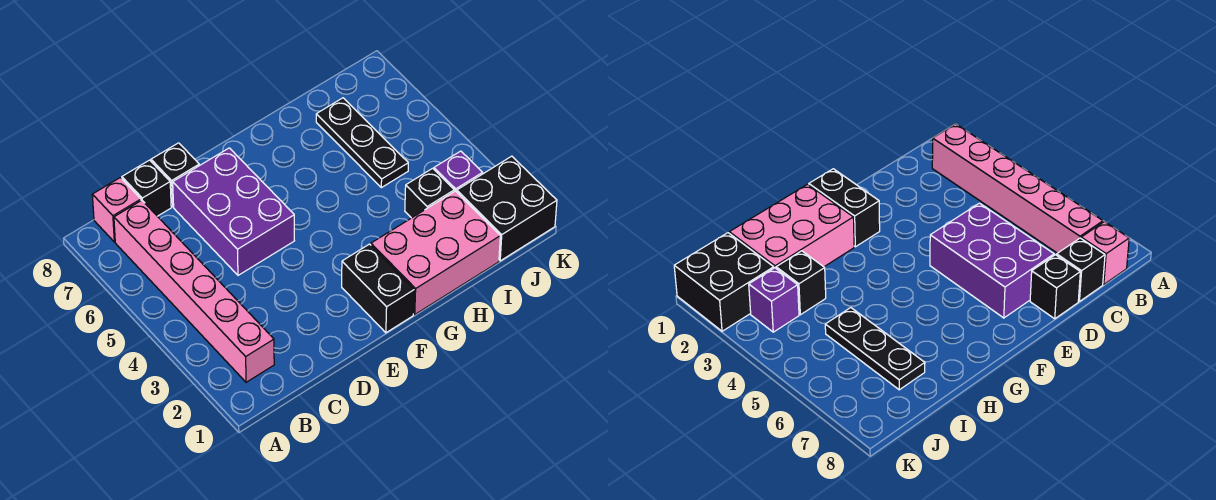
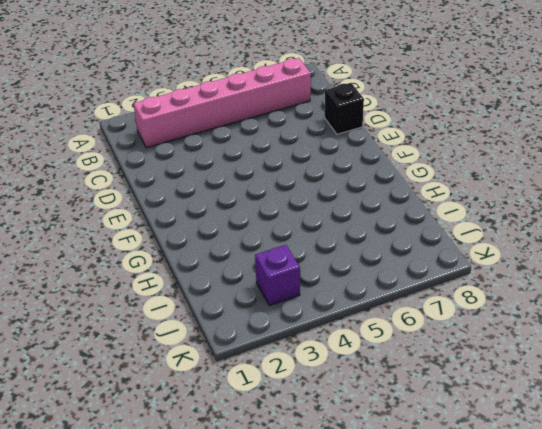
none -> pink 1x1 brick [92,178,141,242]
none -> black 1x1 brick [122,160,171,216]

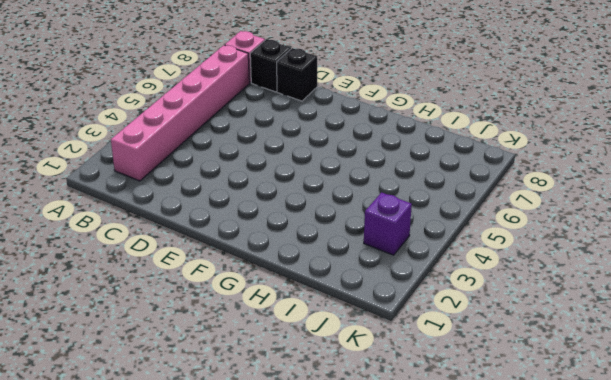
none -> purple 2x3 brick [173,148,295,275]
none -> black 1x2 brick [342,244,414,333]

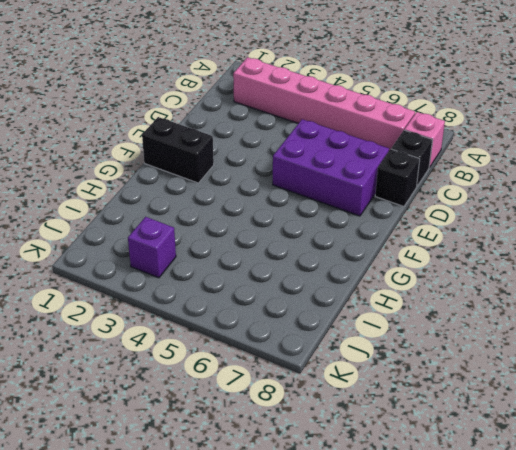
none -> pink 2x3 brick [371,191,500,314]
none -> black 1x1 brick [405,168,454,218]

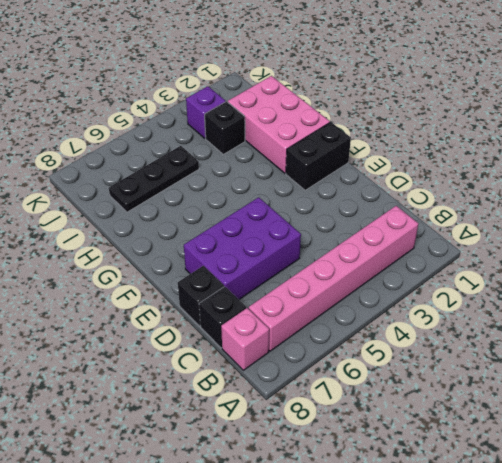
none -> black 2x2 brick [457,156,557,261]

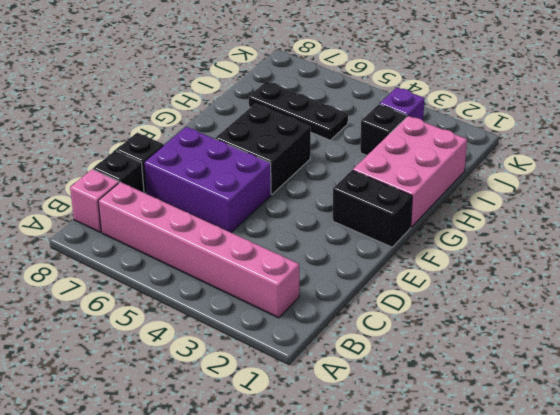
black 2x2 brick [215,104,311,194] -> black 2x2 brick moved to [457,156,557,261]

